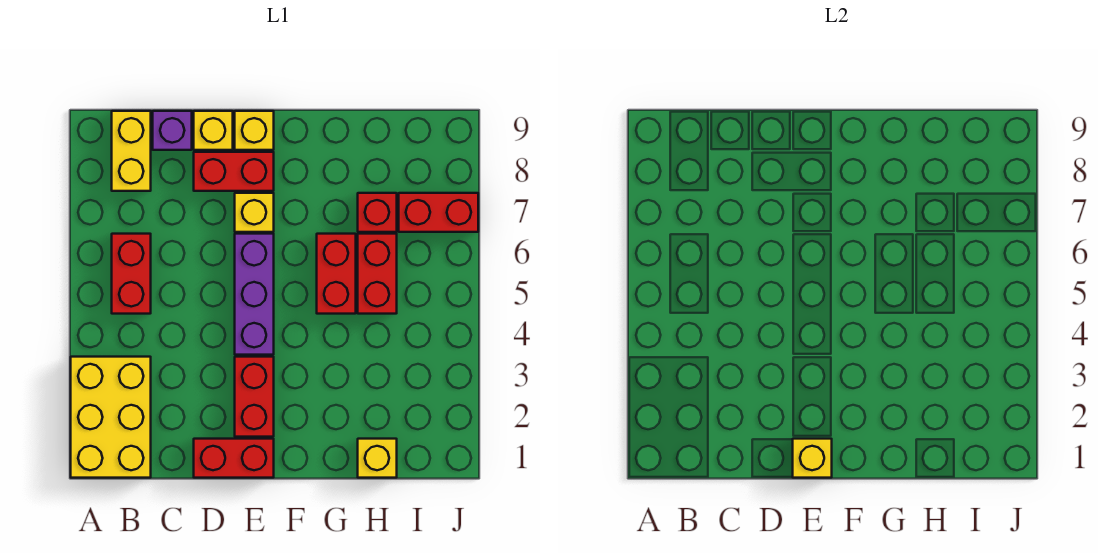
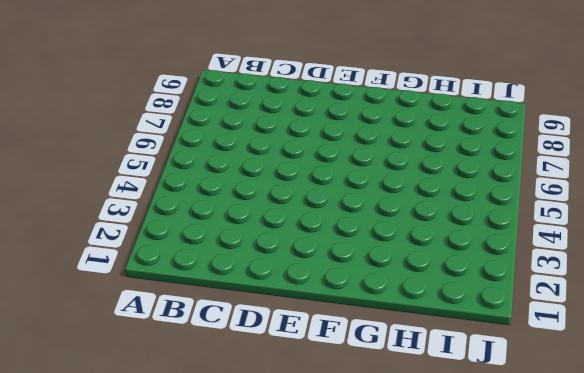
none -> yellow 2x3 brick [71,357,151,478]
none -> red 1x2 brick [112,234,151,314]
none -> yellow 1x2 brick [112,111,151,191]

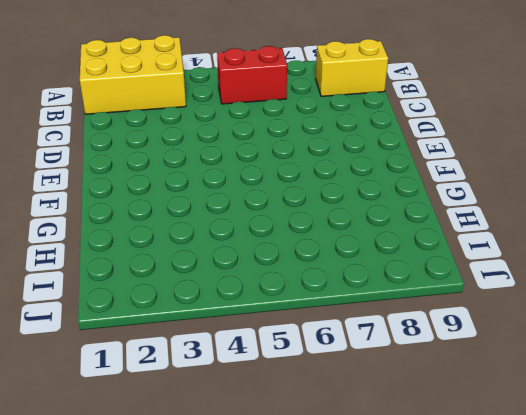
none -> purple 1x1 brick [153,111,192,150]
none -> red 1x2 brick [194,439,274,478]
none -> red 1x2 brick [194,152,274,191]

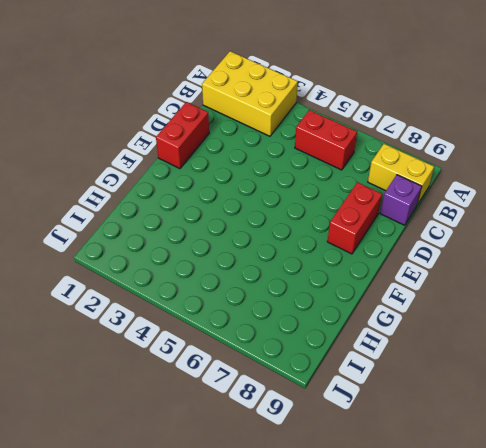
none -> yellow 1x1 brick [194,111,233,150]
none -> red 1x2 brick [235,357,274,437]
none -> purple 1x3 brick [235,234,274,355]

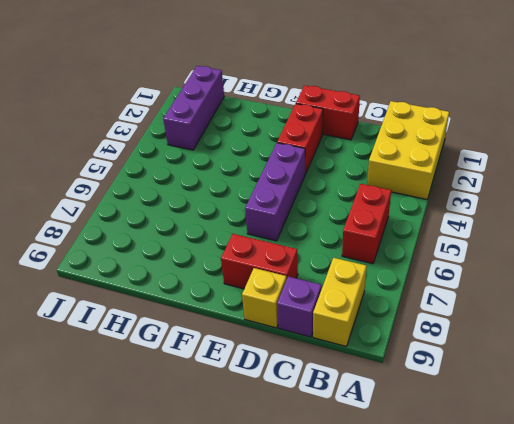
purple 1x3 brick [163,66,224,150] -> none
none -> yellow 1x1 brick [235,193,274,232]
none -> yellow 1x1 brick [235,111,274,150]
none -> red 1x2 brick [317,234,356,314]

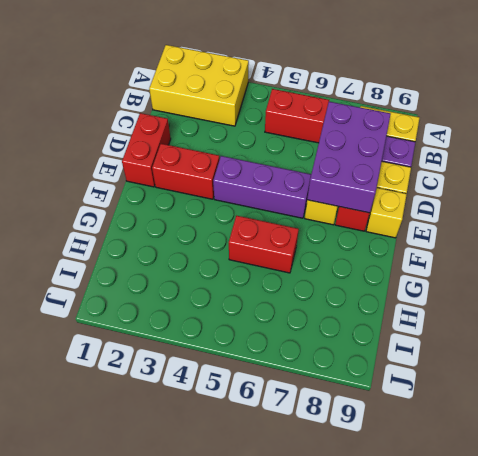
purple 2x3 brick [307,102,391,213] -> none
none -> yellow 1x1 brick [358,439,397,478]
none -> red 1x2 brick [358,234,397,314]
none -> red 1x1 brick [358,193,397,232]

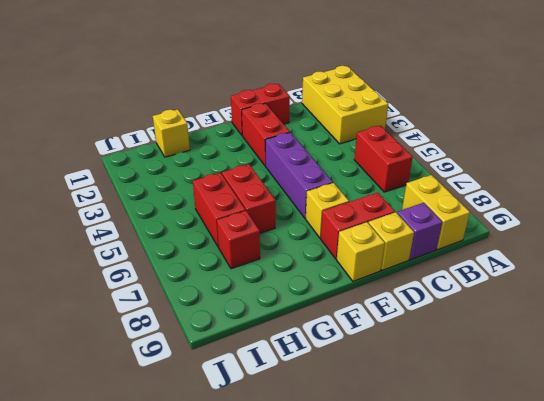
none -> red 1x2 brick [399,193,478,232]
none -> yellow 1x1 brick [793,439,832,478]

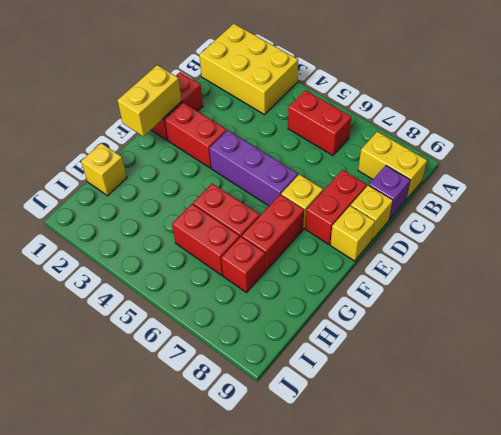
yellow 1x2 brick [117,65,182,136] -> yellow 1x1 brick [793,439,832,478]
red 1x2 brick [242,194,304,270] -> red 1x2 brick moved to [399,193,478,232]

